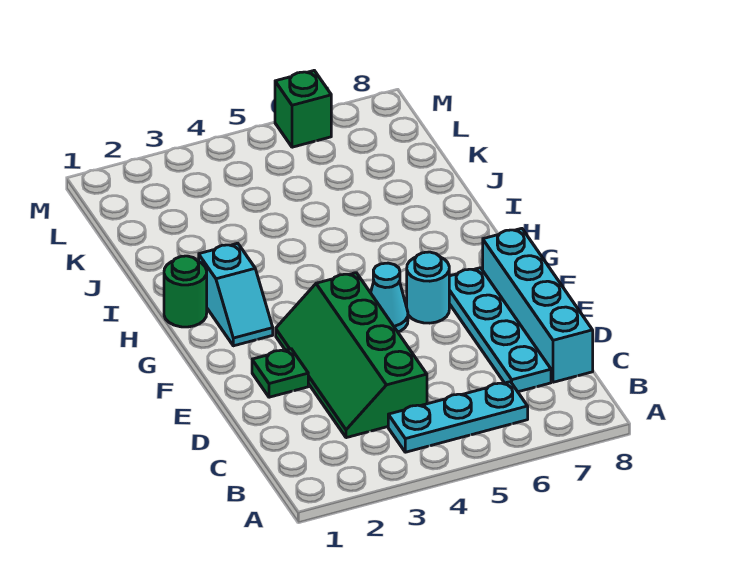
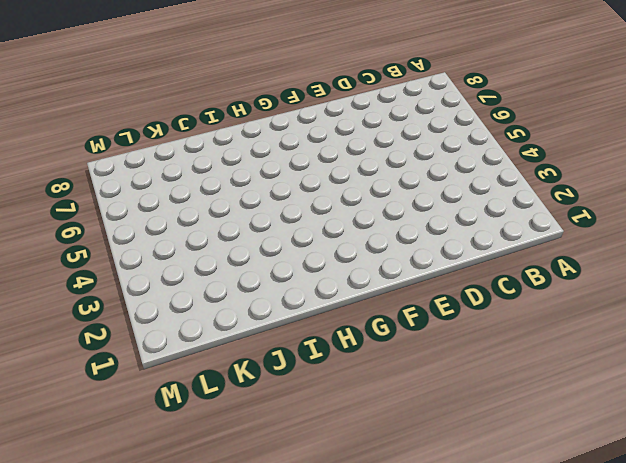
none -> cyan 1x3 plate [388,382,528,452]
none -> green 2x4 slope [276,273,427,438]

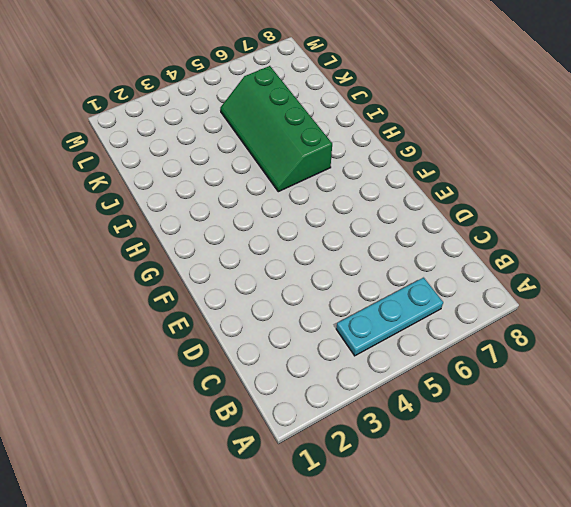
green 2x4 slope [220,66,332,192] -> green 2x4 slope moved to [276,273,427,438]
none -> cyan 1x4 plate [449,268,551,392]
none -> cyan 1x4 brick [483,228,593,382]

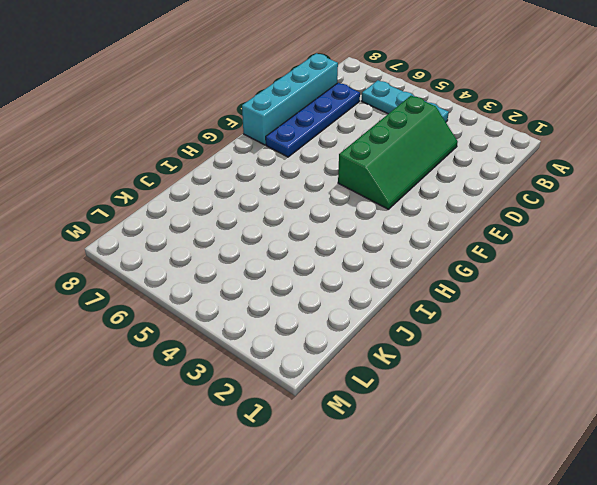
blue 1x4 plate [266,83,360,157] -> cyan 1x4 plate [449,268,551,392]
none -> green 1x1 plate [252,349,308,397]
none -> cyan 1x1 cone [371,263,408,332]

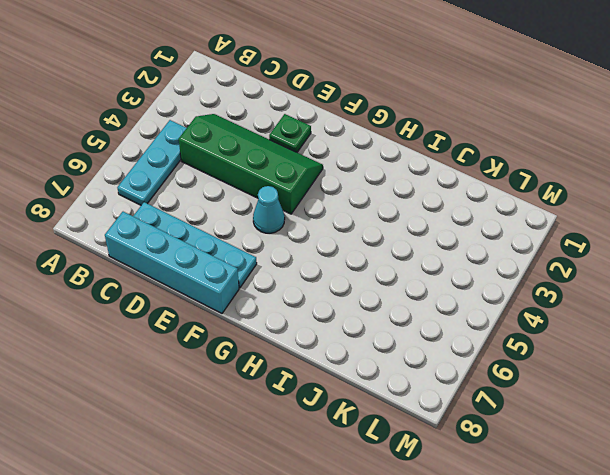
none -> cyan 1x1 round brick [407,252,449,323]
none -> cyan 1x2 slope [199,243,273,346]

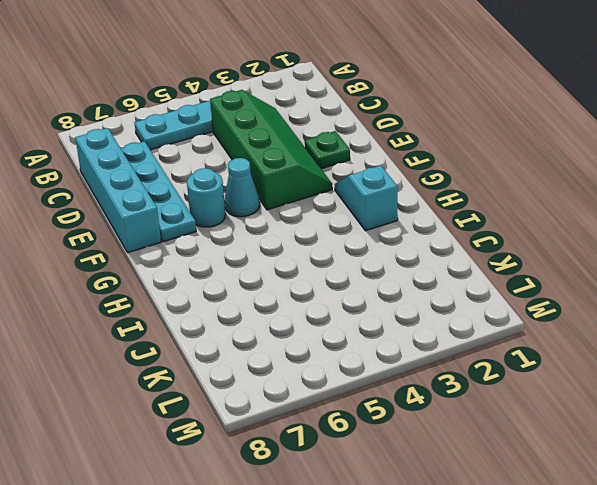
none -> green 1x1 round brick [164,256,207,327]
none -> green 1x1 brick [275,71,331,147]

